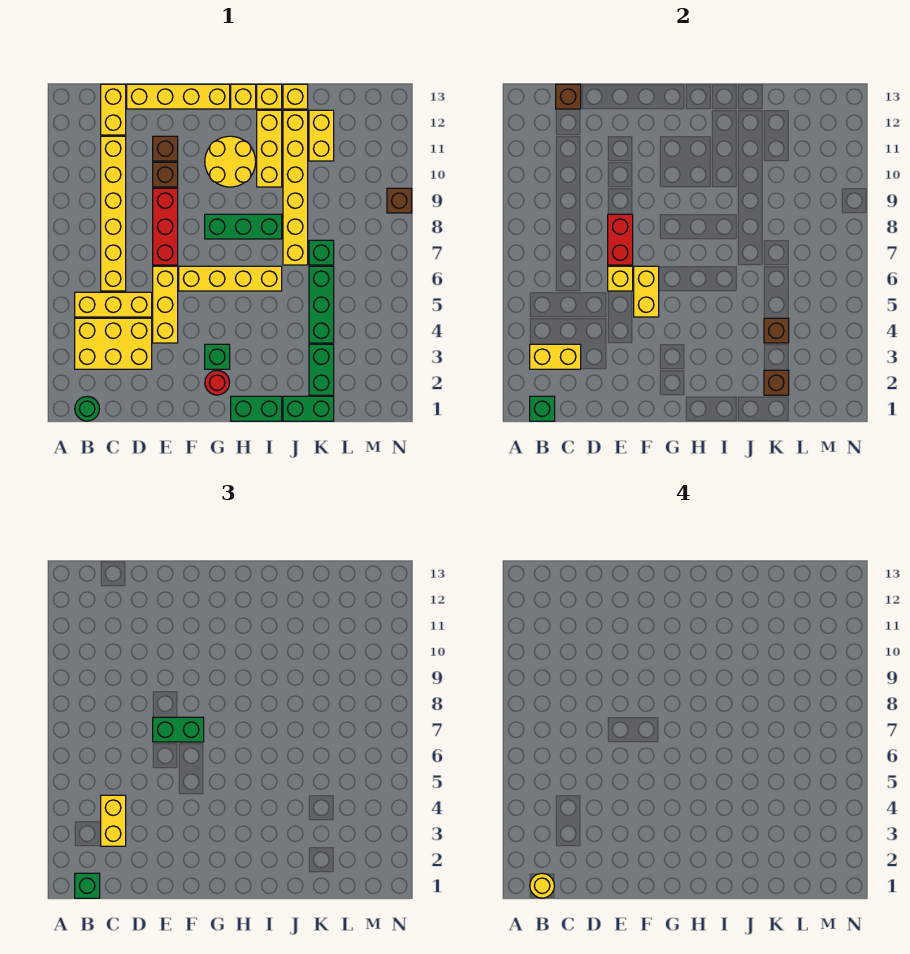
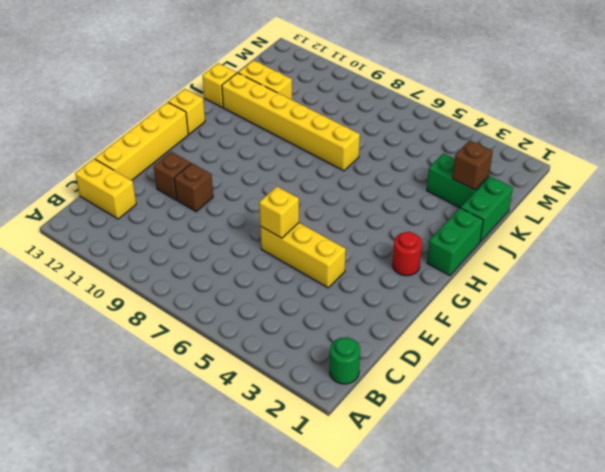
none -> yellow 2x3 brick [75,318,152,369]
none -> yellow 1x3 brick [75,292,152,317]
none -> yellow 1x6 brick [101,136,126,291]
none -> red 1x3 brick [153,188,178,265]

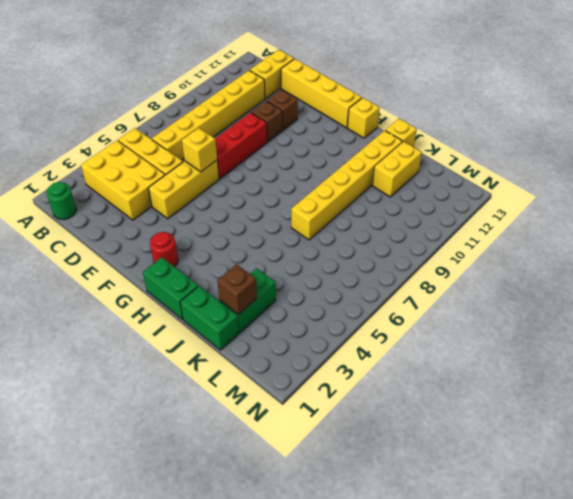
none -> yellow 1x4 brick [179,266,282,291]
none -> green 1x1 brick [205,344,230,369]
none -> green 1x3 brick [205,214,282,239]
none -> yellow 2x2 round brick [205,136,256,187]

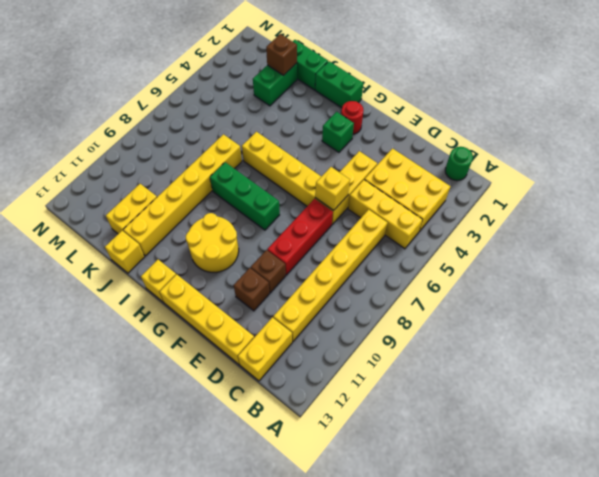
none -> yellow 1x3 brick [257,110,282,187]
none -> yellow 1x1 brick [257,84,282,109]
none -> green 1x3 brick [309,266,334,343]
none -> green 1x1 brick [309,240,334,265]

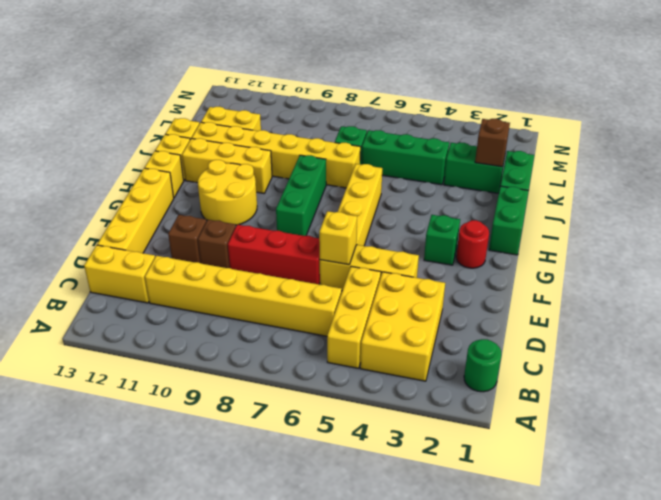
none -> brown 1x1 brick [387,188,412,213]
none -> green 1x1 brick [530,396,555,421]
none -> yellow 1x2 brick [530,344,581,369]
none -> brown 1x1 brick [556,84,581,109]

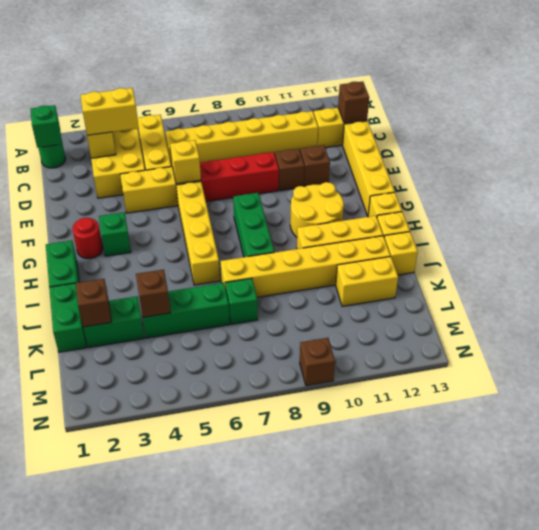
none -> red 1x2 brick [608,214,633,265]
none -> yellow 1x2 brick [634,266,659,317]
none -> green 1x1 brick [75,873,100,898]
none -> green 1x2 brick [153,717,204,742]

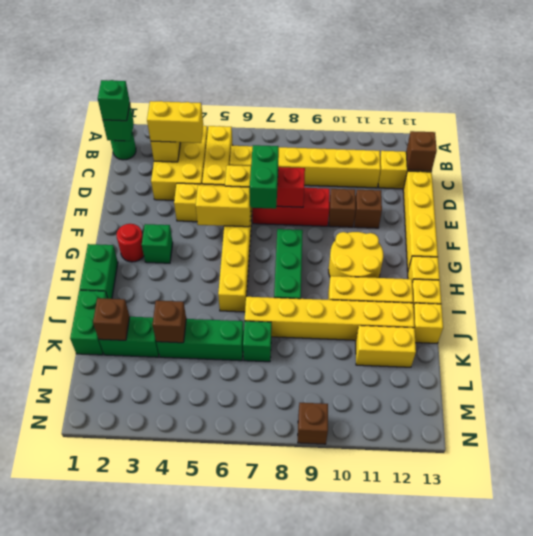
none -> yellow 1x1 round brick [530,873,554,898]

